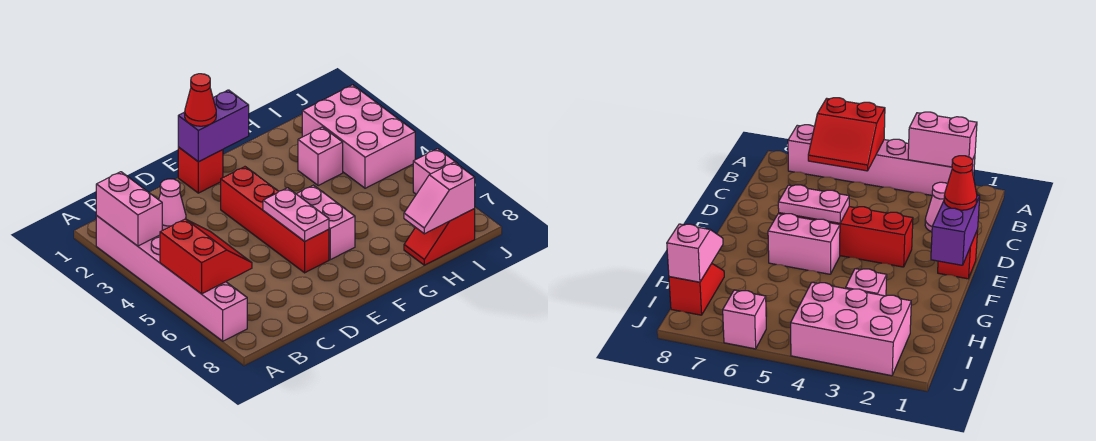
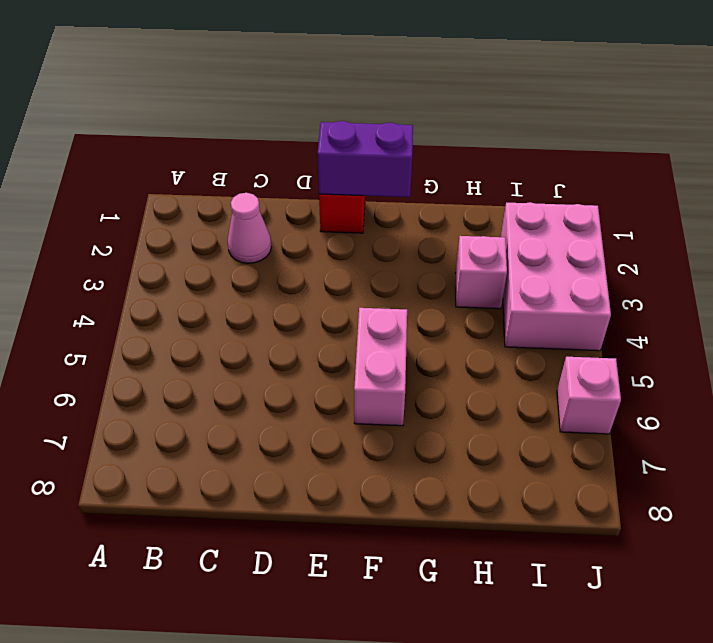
none -> pink 1x6 brick [96,216,247,341]
none -> red 1x4 brick [221,167,329,273]
none -> red 1x2 slope [404,209,475,265]

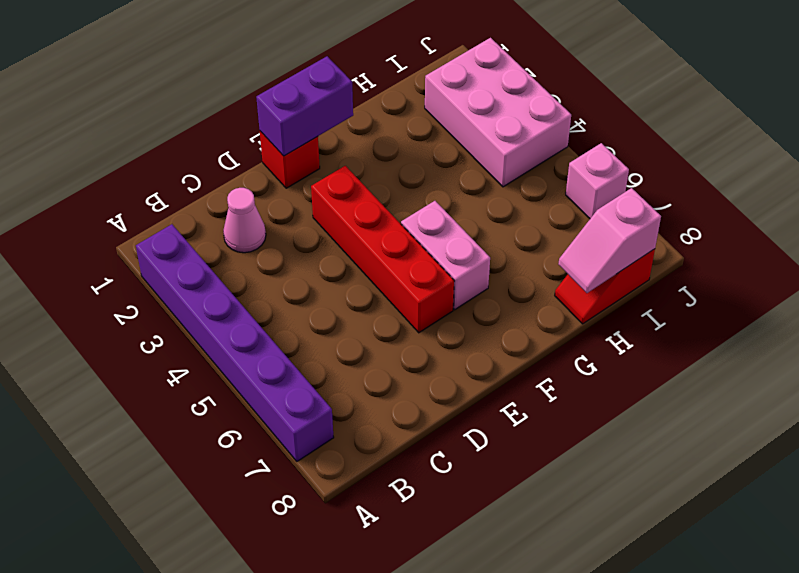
purple 1x6 brick [136,224,334,461] -> pink 1x6 brick [96,216,247,341]
none -> pink 1x1 brick [298,127,343,186]
none -> pink 1x2 brick [96,172,162,246]
none -> red 2x2 slope [160,219,252,294]

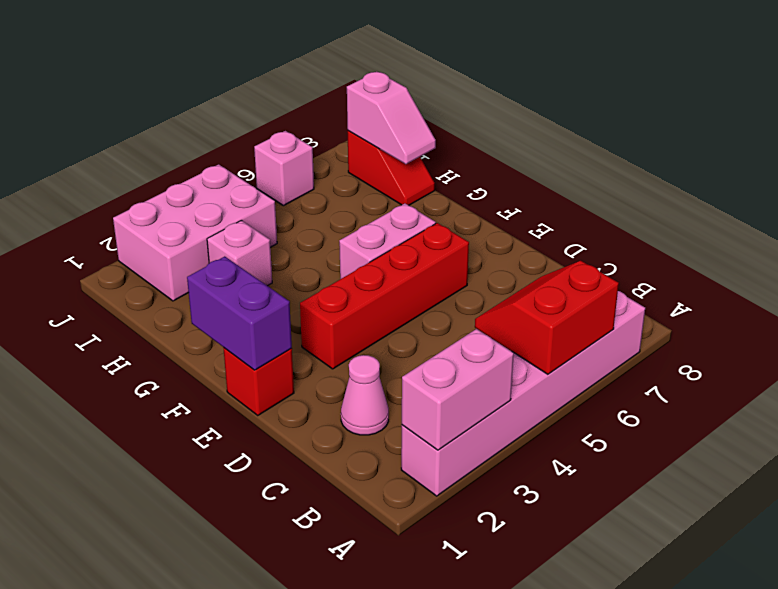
none -> pink 1x2 plate [263,188,329,241]
none -> red 1x1 cone [185,74,216,126]

